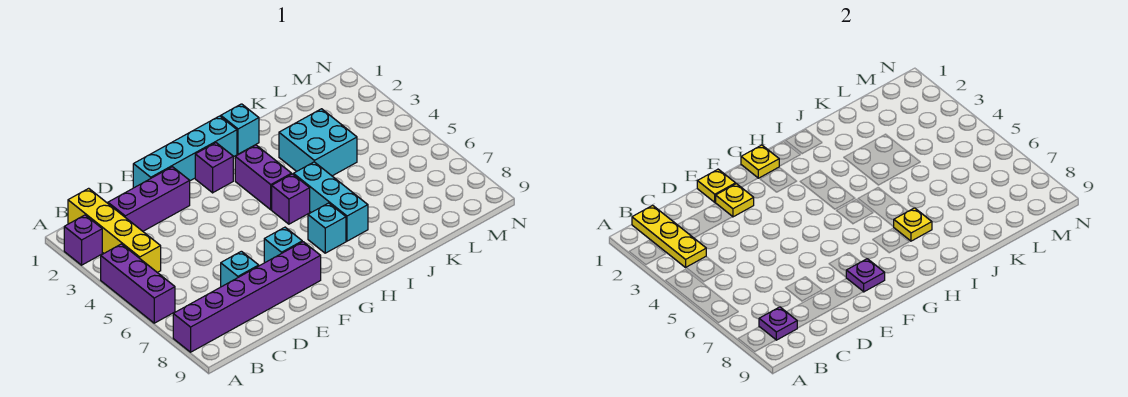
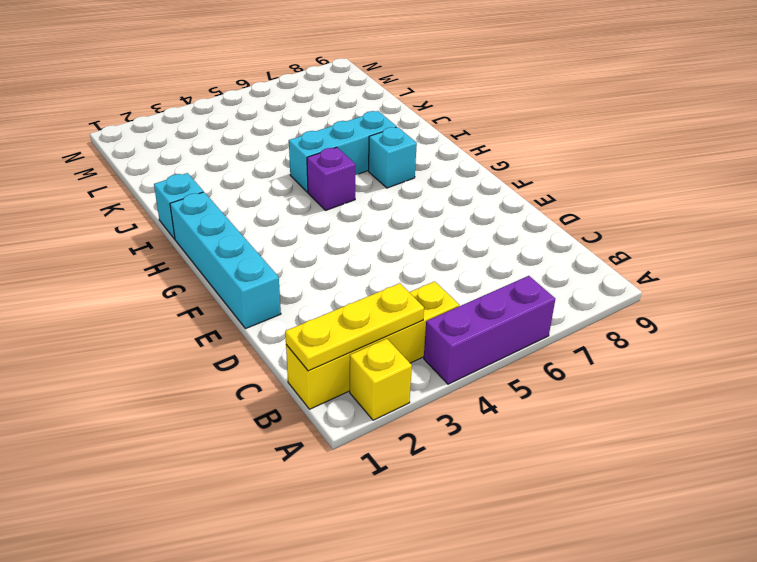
yellow 1x1 brick [350,339,412,420] -> purple 1x1 brick [64,215,102,265]
none -> purple 1x6 brick [173,242,321,352]
none -> purple 1x3 brick [108,167,190,231]
none -> cyan 1x1 brick [221,251,259,287]

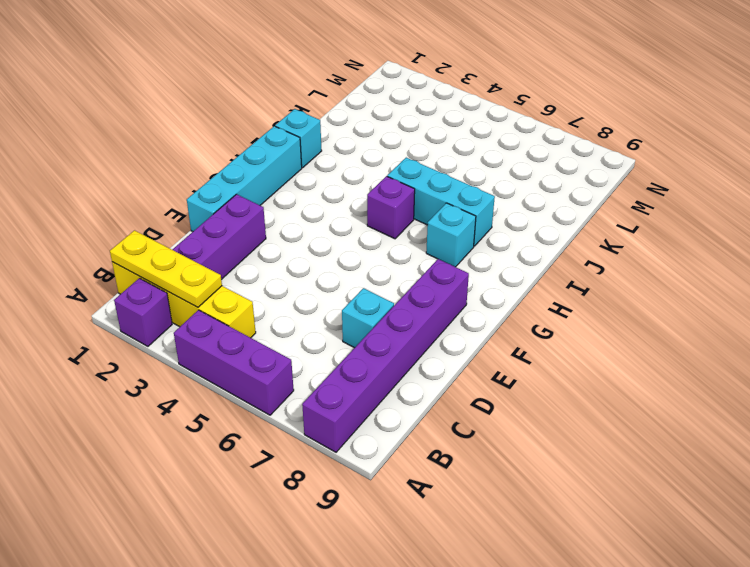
none -> cyan 1x1 brick [264,227,302,263]
none -> purple 1x1 brick [195,143,233,193]
none -> purple 1x2 brick [235,145,292,210]

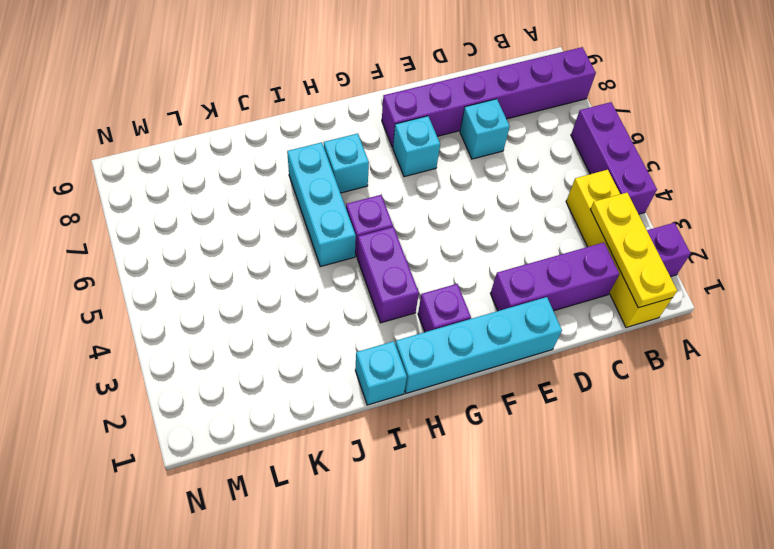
none -> cyan 2x2 brick [279,109,357,176]
none -> purple 1x1 plate [759,307,797,340]
none -> yellow 1x1 plate [697,169,736,202]

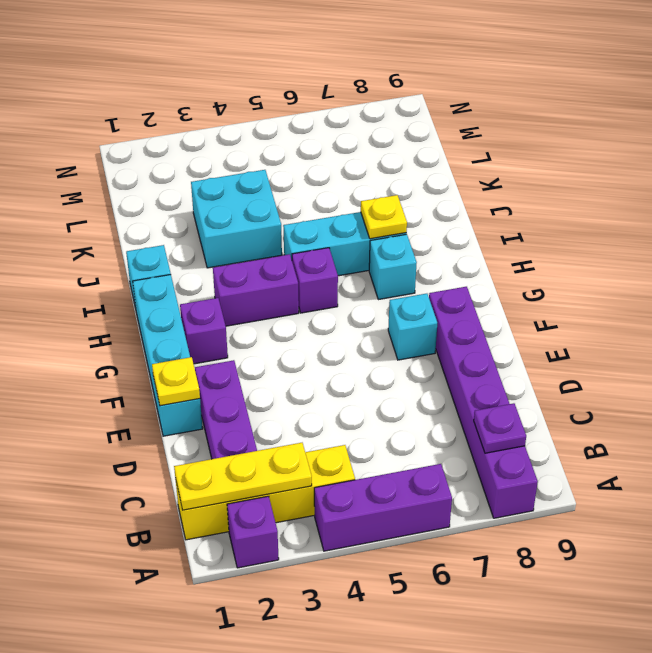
none -> cyan 1x1 brick [221,251,259,287]
none -> yellow 1x1 plate [716,184,754,217]
none -> purple 1x1 plate [846,259,885,292]

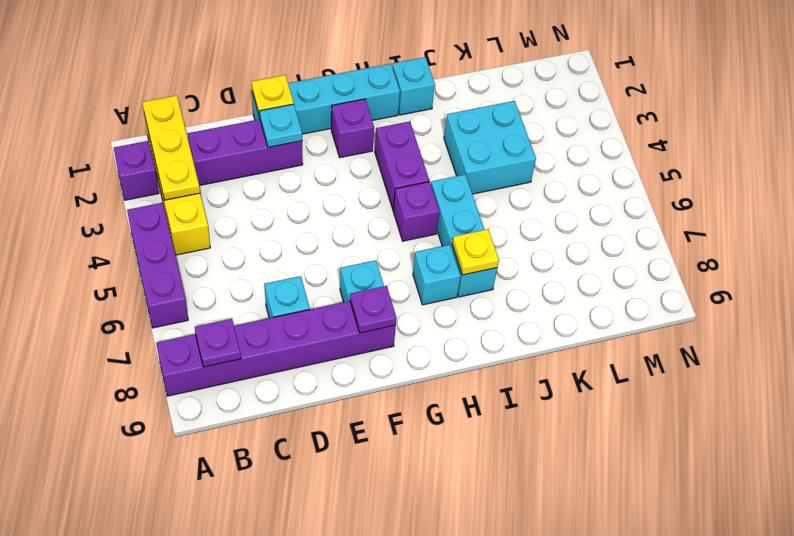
cyan 1x1 plate [260,104,302,147] -> yellow 1x1 plate [716,184,754,217]
none -> yellow 1x1 plate [741,145,779,178]

